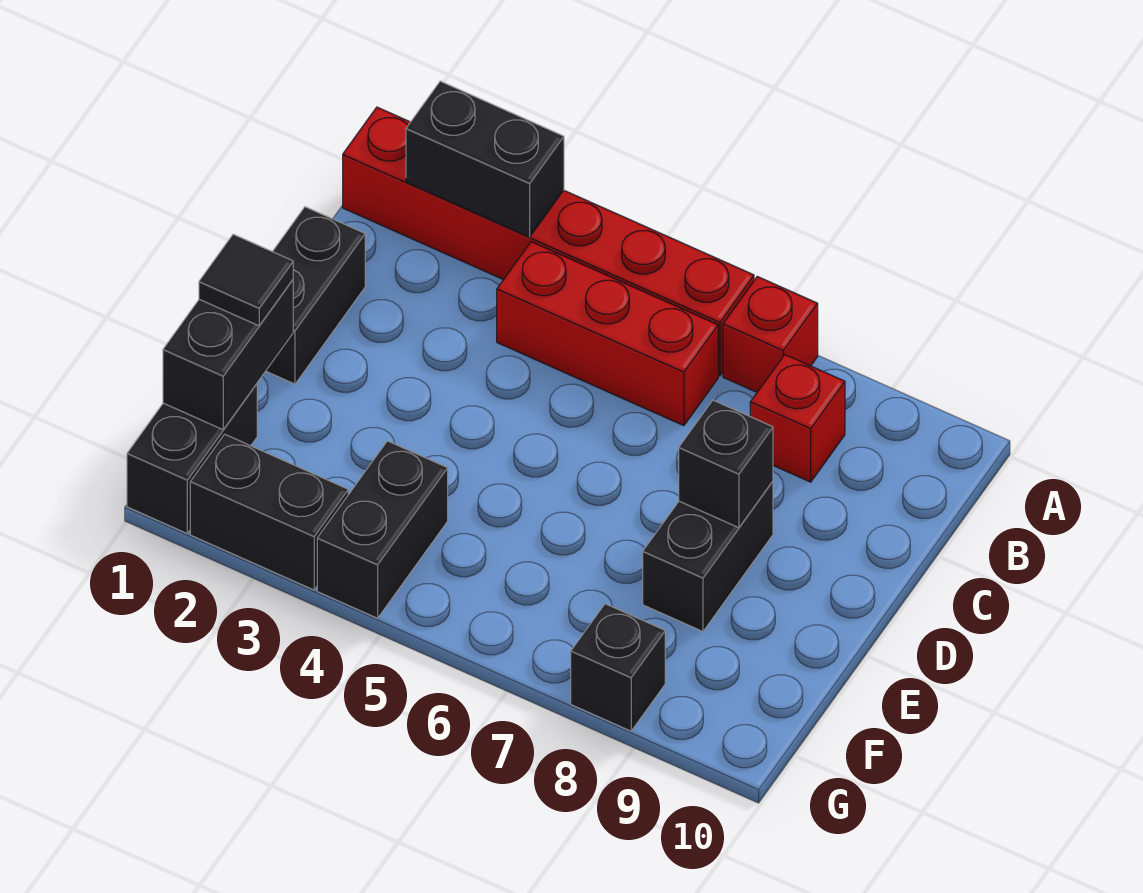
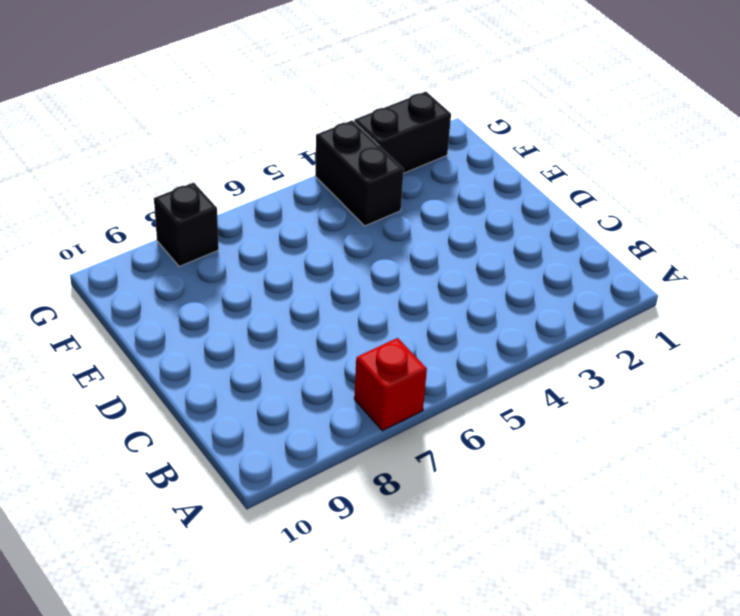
none -> red 1x6 brick [343,107,754,376]
none -> red 1x3 brick [497,242,718,426]
none -> red 1x1 brick [750,355,845,482]

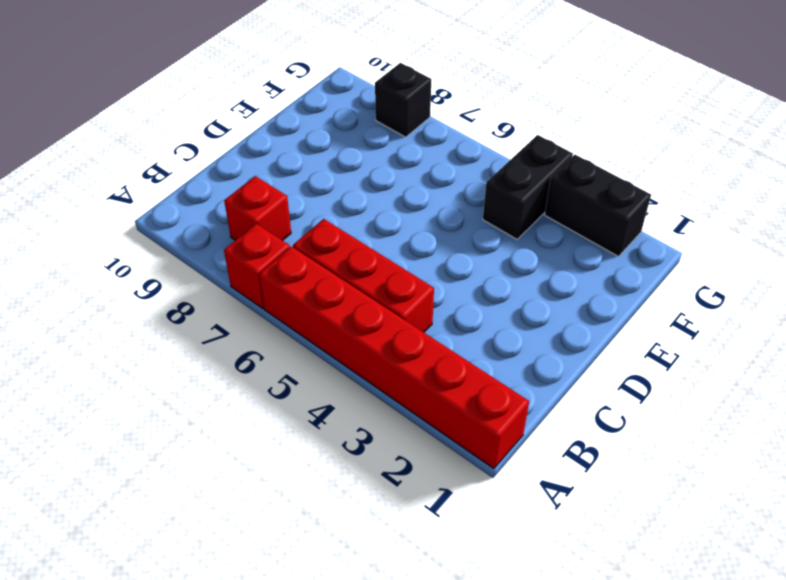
none -> black 1x2 brick [266,207,365,384]
none -> black 1x2 brick [643,481,773,632]
none -> black 1x2 brick [127,384,257,533]

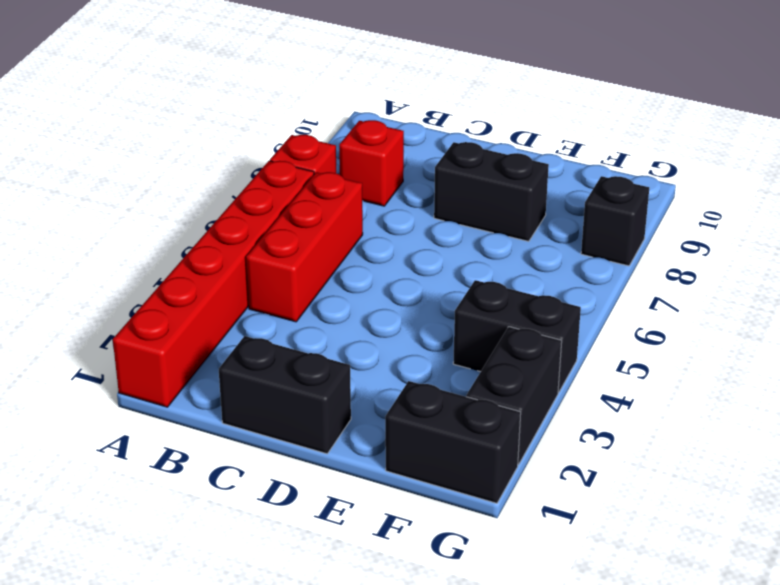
none -> black 1x2 brick [406,81,564,237]
none -> black 1x1 brick [679,400,773,528]
none -> black 1x2 brick [163,280,293,430]

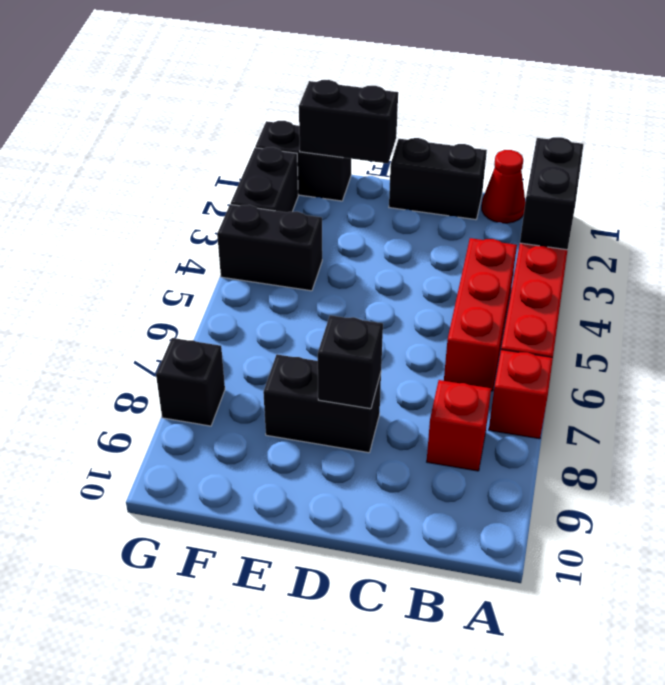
red 1x1 cone [482,150,525,223] -> none
none -> black 1x1 tile [199,234,293,326]

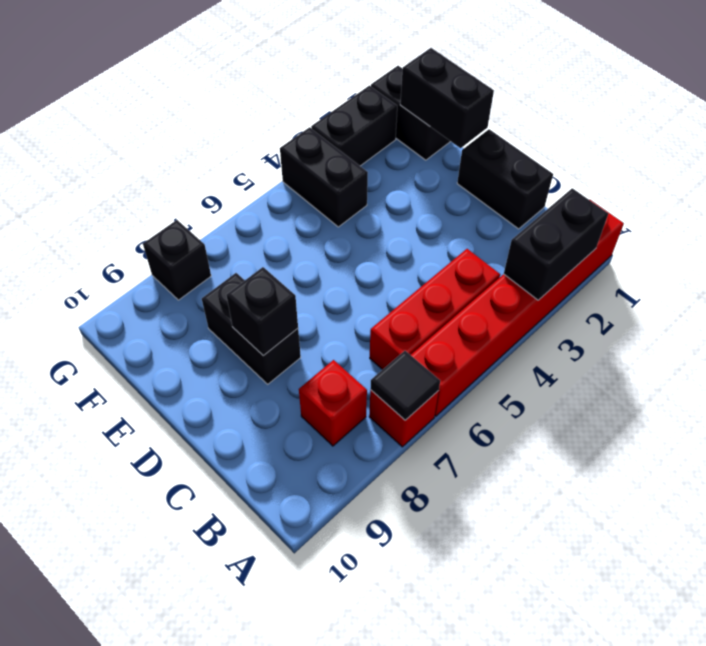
black 1x1 tile [370,351,440,420] -> black 1x1 tile moved to [199,234,293,326]

